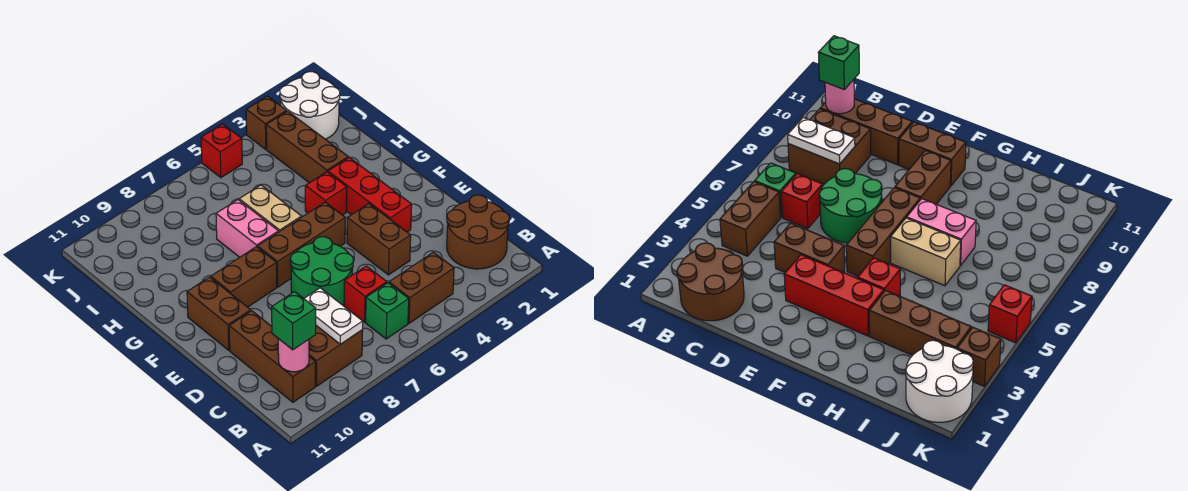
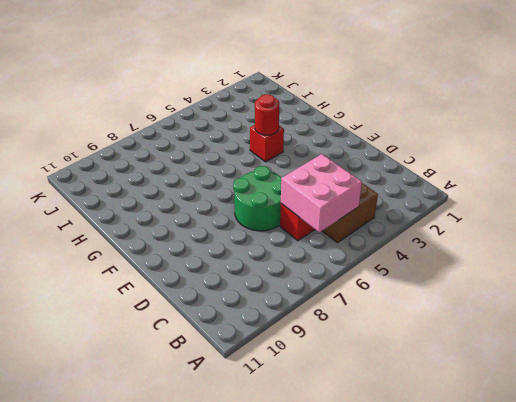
pink 2x2 brick [281,154,362,232] -> none
red 1x1 round brick [255,94,279,135] -> none
none -> brown 2x2 round brick [447,195,509,269]
none -> green 1x1 brick [366,283,409,339]
none -> brown 2x2 brick [309,326,363,386]

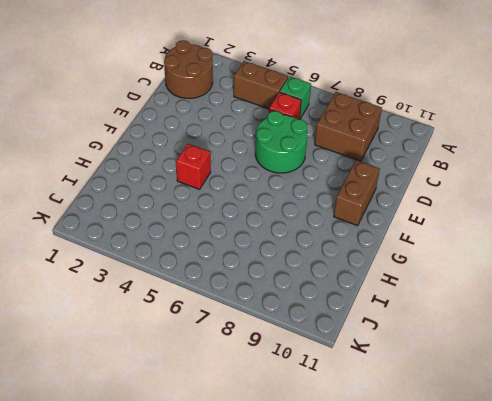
none -> brown 1x3 brick [229,311,316,402]
none -> brown 1x2 brick [347,204,411,275]
none -> red 1x3 brick [328,157,412,232]

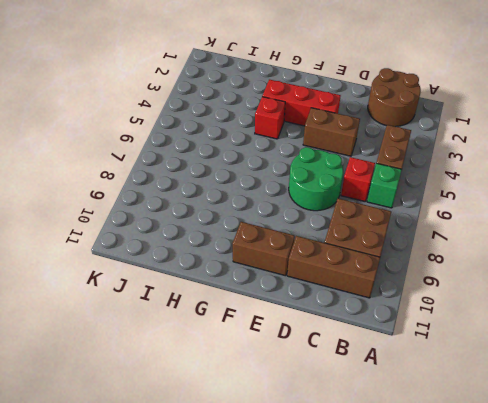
none -> brown 1x3 brick [258,202,345,287]
none -> brown 1x2 brick [211,247,277,307]
none -> tan 1x2 brick [239,185,302,232]

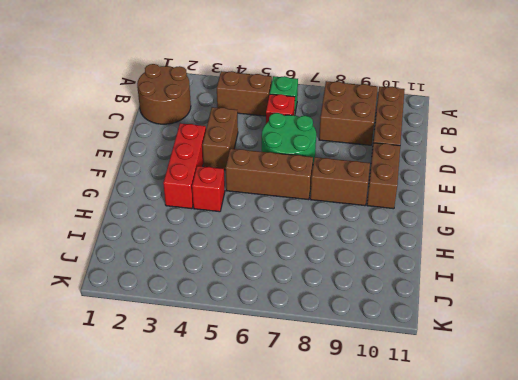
none -> tan 1x2 brick [239,185,302,232]
none -> pink 1x2 brick [216,200,279,257]
none -> brown 1x3 brick [266,111,348,183]

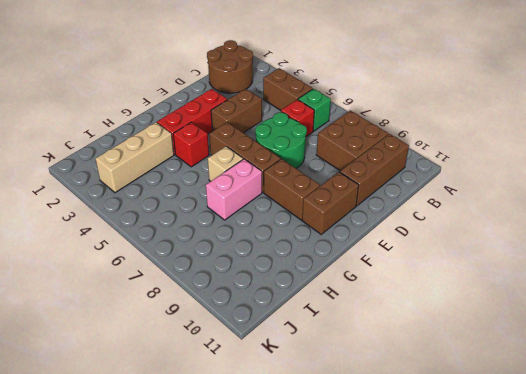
tan 1x1 brick [208,146,243,181] -> tan 1x2 brick [239,185,302,232]
tan 1x3 brick [96,122,174,193] -> brown 1x3 brick [266,111,348,183]
none -> white 2x2 round brick [280,72,340,139]
none -> brown 1x1 brick [246,96,287,149]
none -> red 1x1 brick [201,124,242,178]

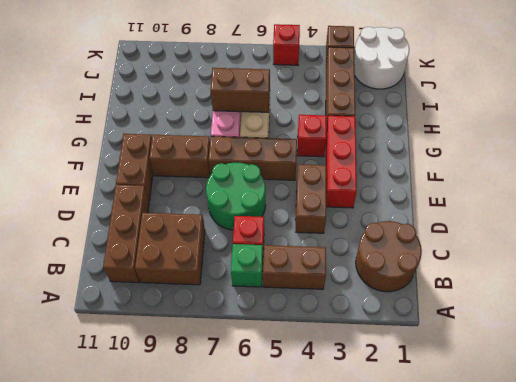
brown 1x2 brick [211,68,270,112] -> none
none -> white 1x2 plate [304,288,363,344]
none -> pink 1x1 round brick [278,339,309,372]
none -> green 1x1 brick [272,292,316,350]

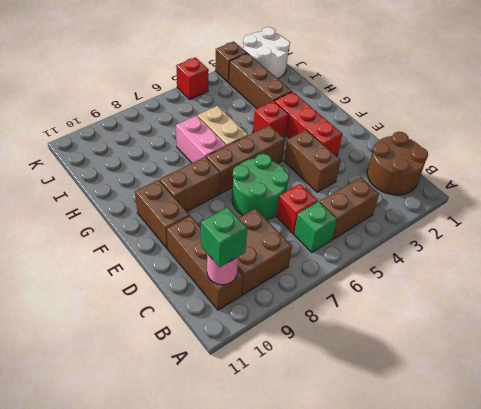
none -> white 1x2 plate [304,288,363,344]

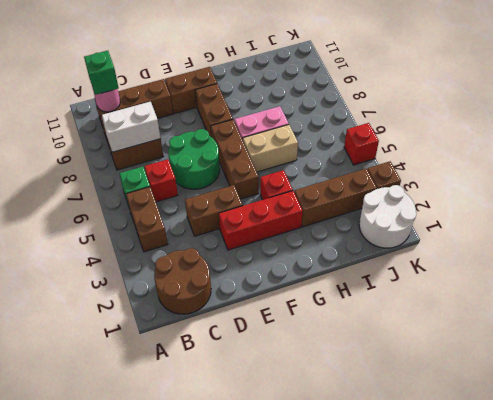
white 1x2 brick [102,102,161,152] -> white 1x2 plate [304,288,363,344]

